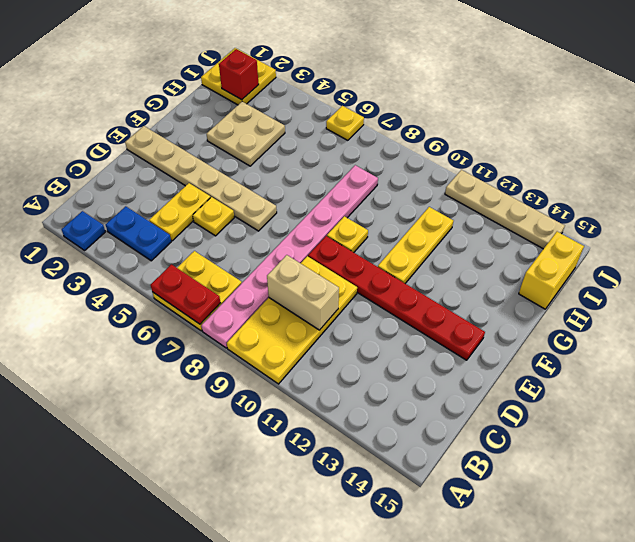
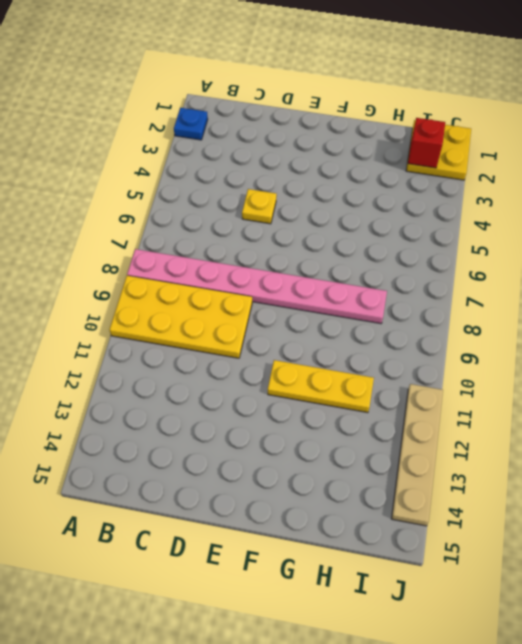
none -> yellow 2x2 plate [153,251,242,331]
none -> blue 1x2 plate [106,206,171,261]
none -> yellow 1x2 plate [149,183,211,241]

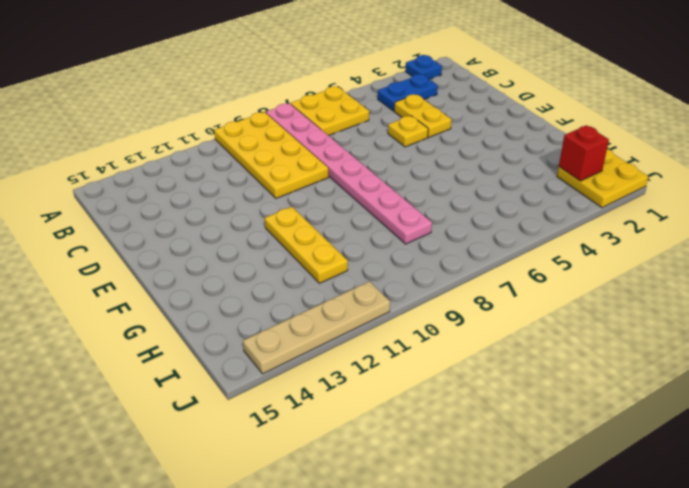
none -> tan 1x6 plate [125,126,277,231]
none -> red 1x6 plate [308,236,485,360]
none -> yellow 1x1 plate [327,216,368,252]

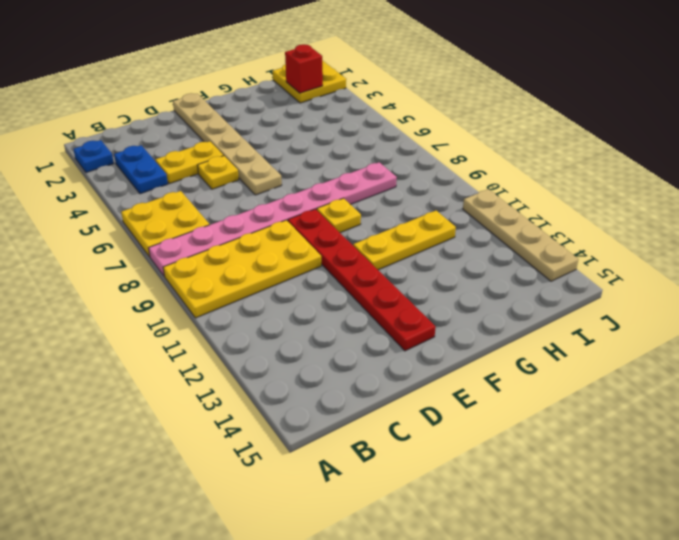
none -> tan 2x2 plate [207,102,285,166]
none -> yellow 1x2 brick [519,232,584,309]
none -> yellow 1x1 plate [326,106,364,140]

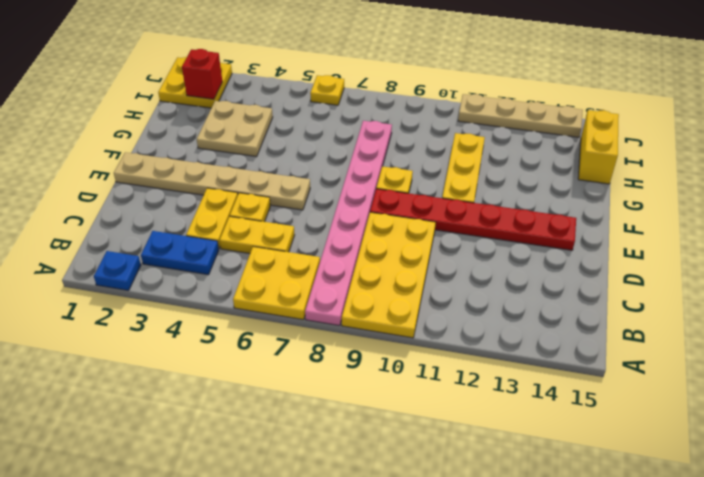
yellow 1x2 plate [220,216,294,253] -> none
none -> red 1x2 plate [151,265,220,324]
none -> tan 1x2 brick [267,255,339,330]

